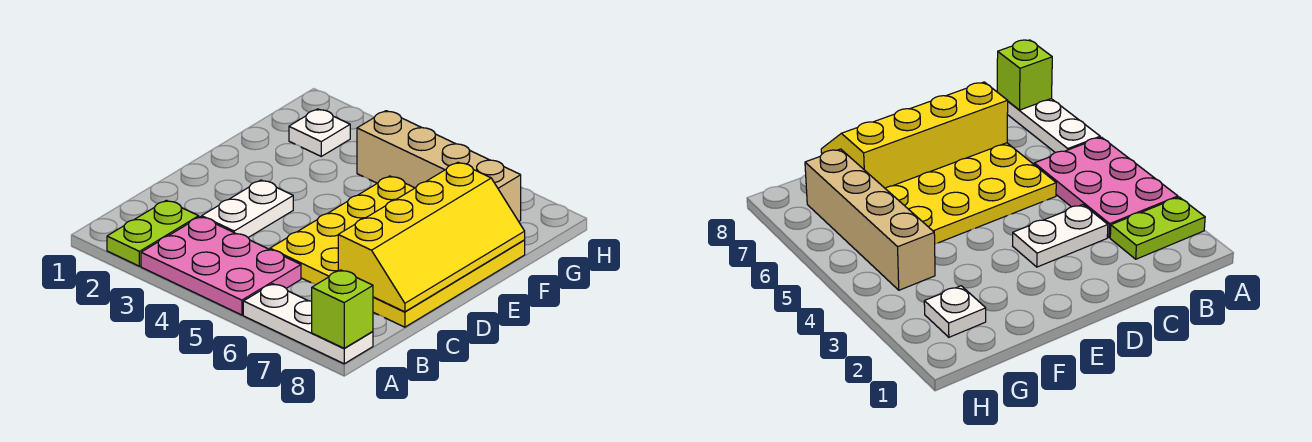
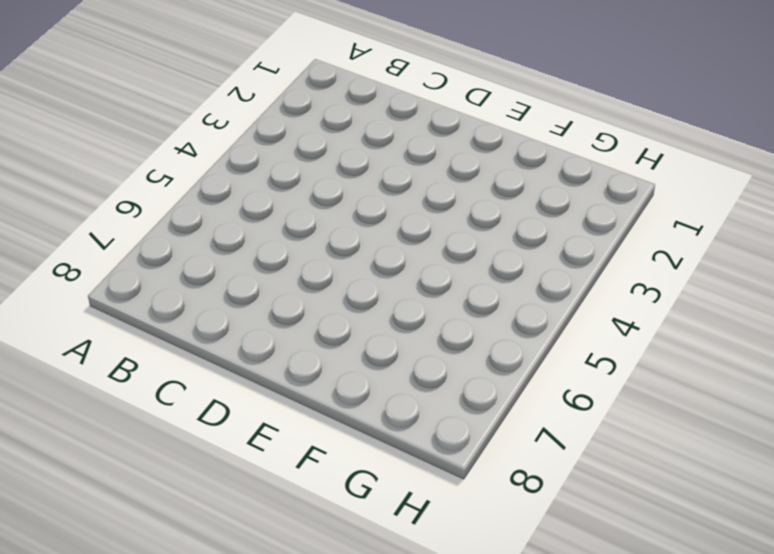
none -> lime 1x2 plate [107,200,199,266]
none -> pink 2x3 plate [141,217,301,315]

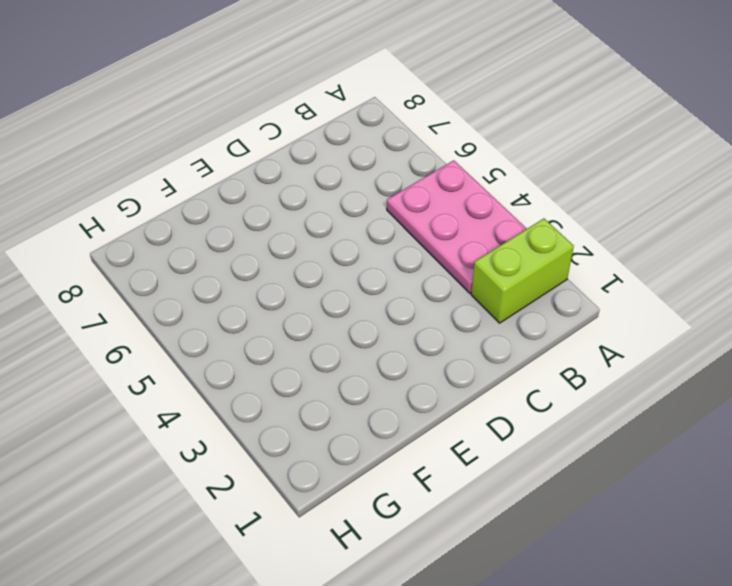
lime 1x2 brick [471,219,574,323] -> lime 1x2 plate [107,200,199,266]
none -> white 1x3 plate [243,284,373,364]
none -> white 1x2 plate [202,180,293,237]

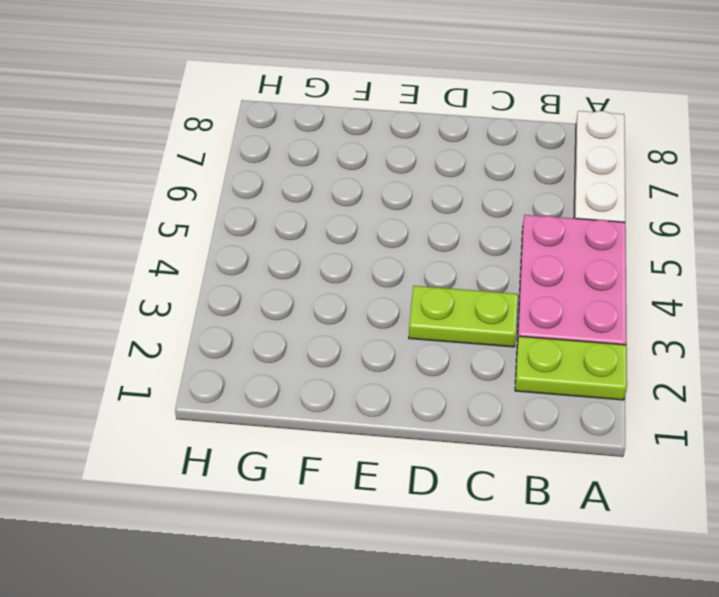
lime 1x2 plate [409,286,518,347] -> white 1x2 plate [202,180,293,237]
none -> yellow 4x4 plate [270,176,525,327]
none -> white 1x1 plate [289,109,350,156]

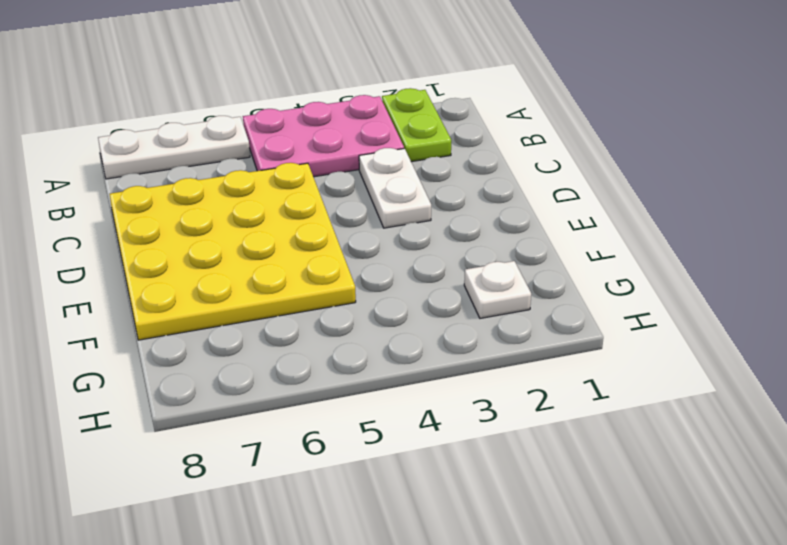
none -> tan 1x4 brick [357,111,521,221]
none -> lime 1x1 brick [312,270,373,348]

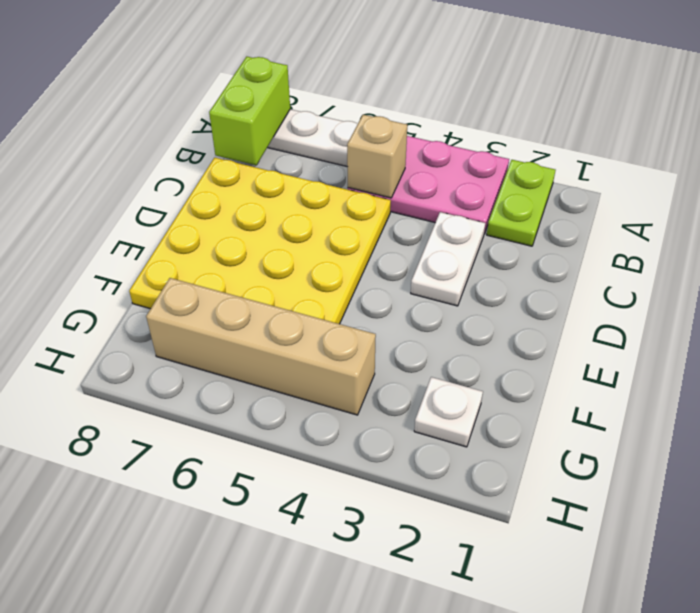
lime 1x2 brick [209,57,290,165] -> lime 1x1 brick [312,270,373,348]
tan 1x1 brick [347,115,407,198] -> none
none -> yellow 2x4 slope [338,162,525,312]

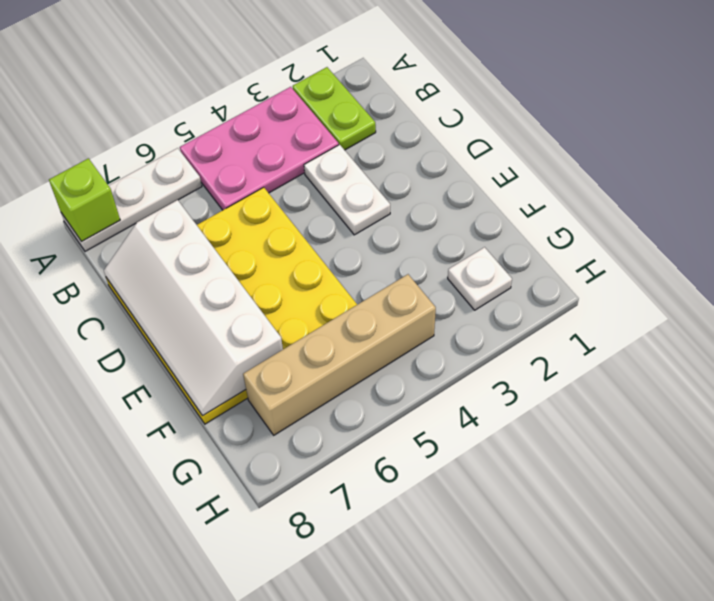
white 2x4 slope [104,200,283,416] -> yellow 2x4 slope [338,162,525,312]

